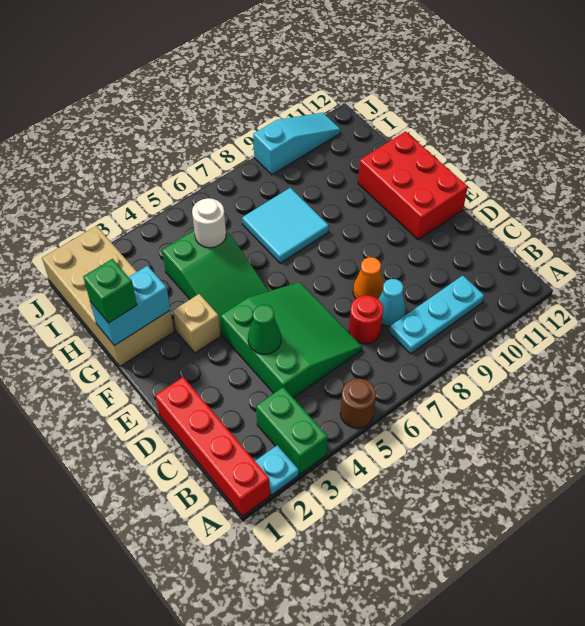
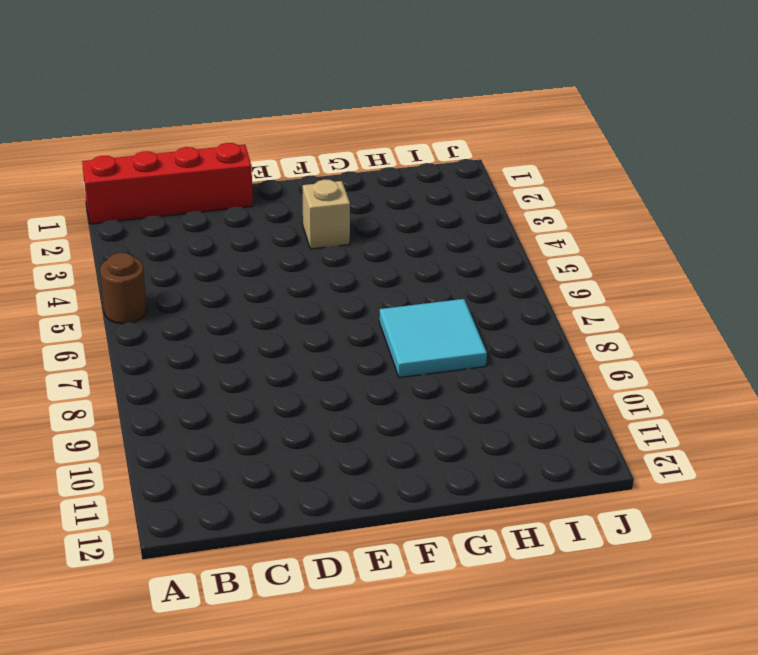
none -> cyan 1x1 plate [255,445,299,495]
none -> green 1x2 brick [256,387,328,474]
none -> cyan 1x3 plate [389,276,484,354]

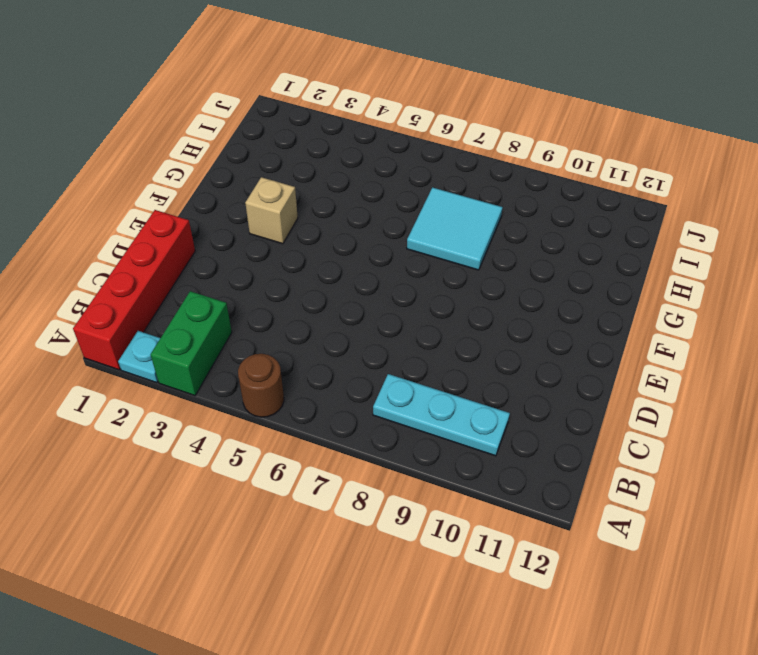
none -> green 3x3 slope [221,282,362,398]
none -> red 1x1 round brick [349,295,383,344]
none -> cyan 1x1 cone [378,279,406,326]

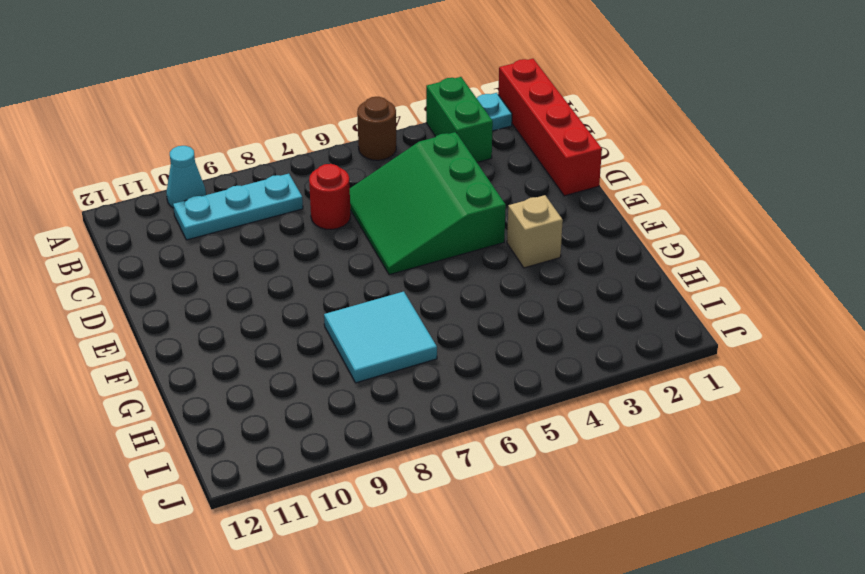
cyan 1x1 cone [166,146,206,207] -> cyan 1x1 cone moved to [378,279,406,326]
none -> orange 1x1 cone [353,257,384,299]
none -> red 2x3 brick [358,131,468,240]
none -> green 2x3 slope [162,230,268,335]

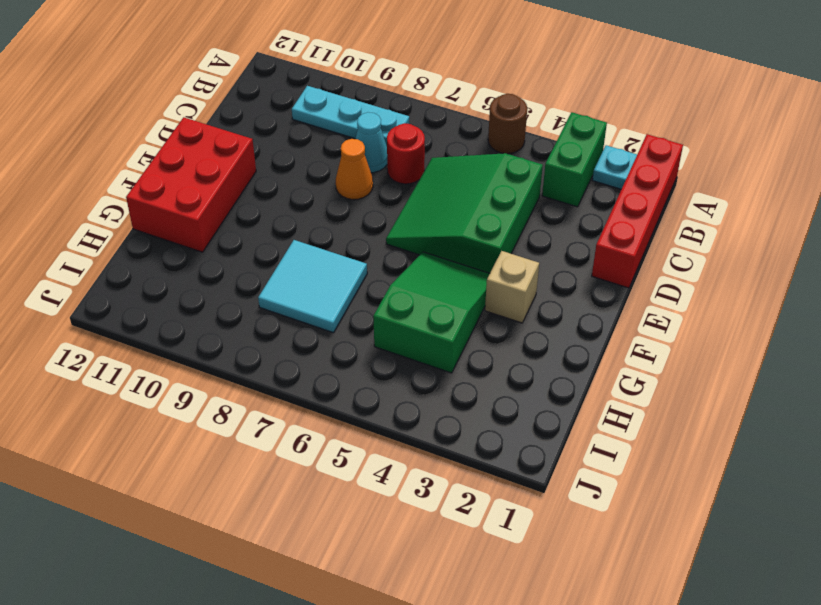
none -> tan 2x4 brick [42,226,174,366]
none -> cyan 1x3 slope [253,113,341,175]
none -> green 1x1 cone [248,305,281,354]

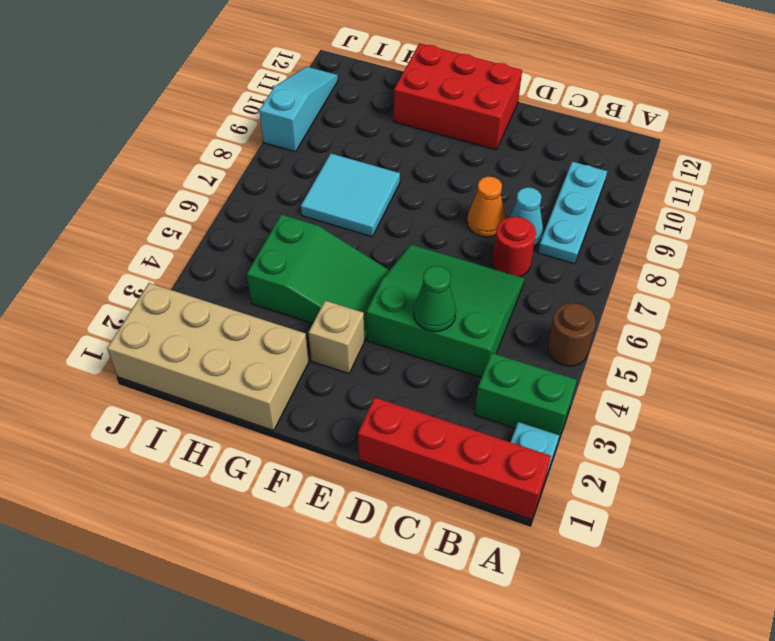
none -> cyan 1x2 brick [90,266,170,346]
none -> white 1x1 round brick [192,198,226,248]
none -> green 1x1 brick [83,259,137,323]

